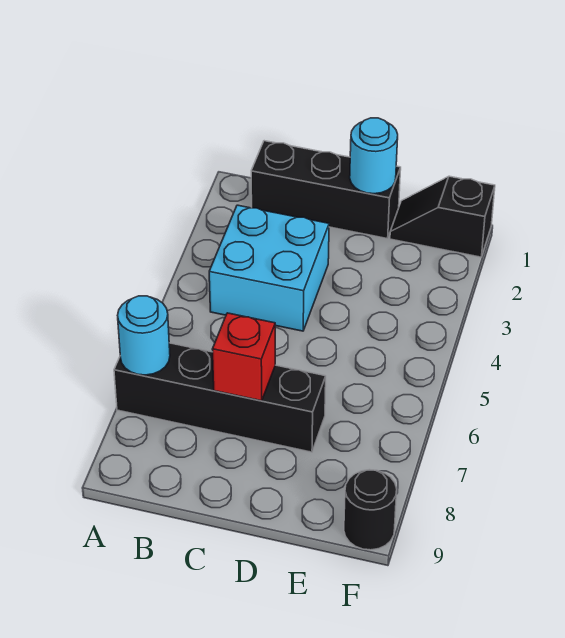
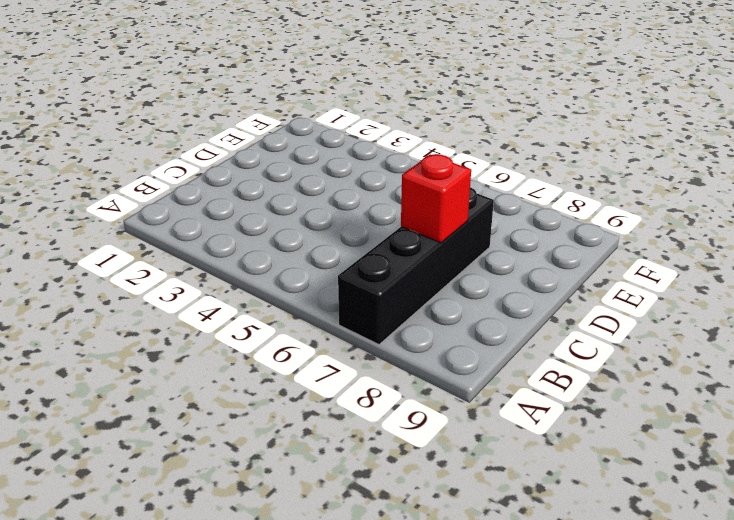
none -> black 1x3 brick [251,141,401,239]
none -> cyan 2x2 brick [209,205,329,331]

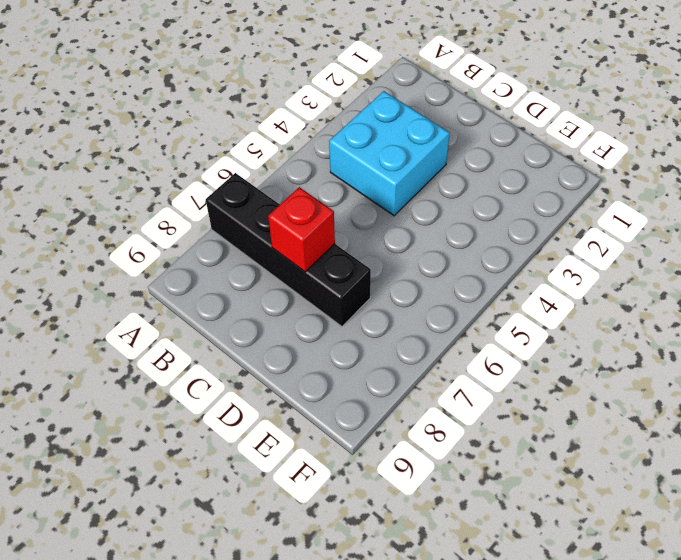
none -> black 1x3 brick [251,141,401,239]
none -> black 1x2 slope [390,176,495,257]

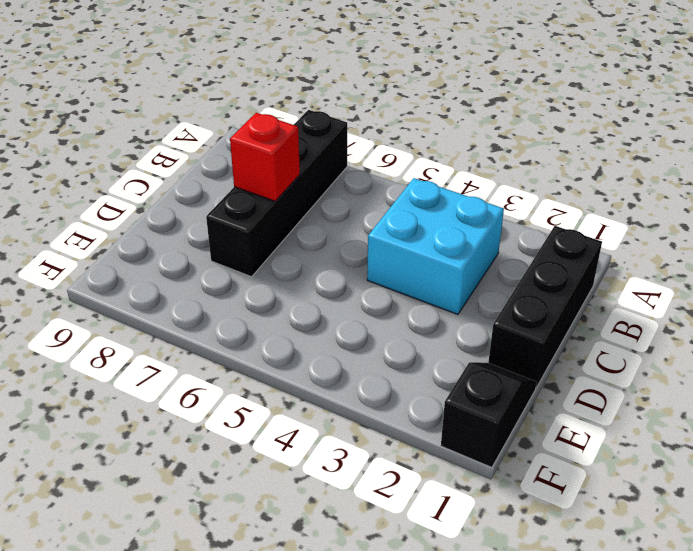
none -> black 1x1 round brick [344,470,397,550]
none -> cyan 1x1 round brick [118,296,170,375]

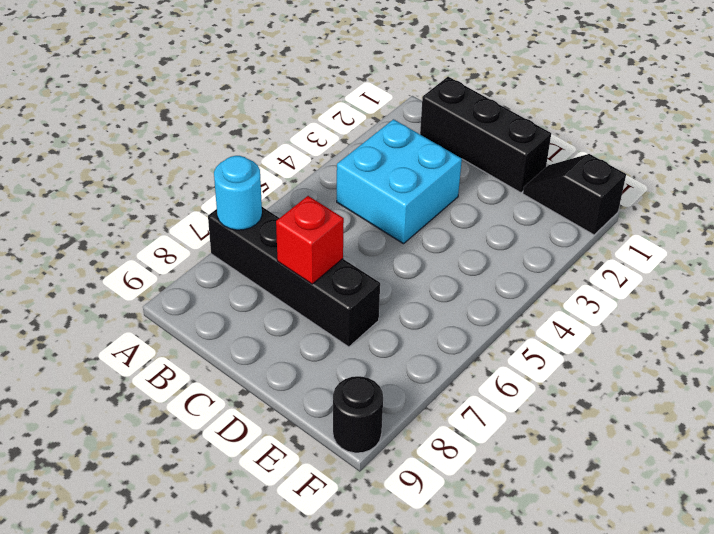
none -> cyan 1x1 round brick [350,118,398,194]

